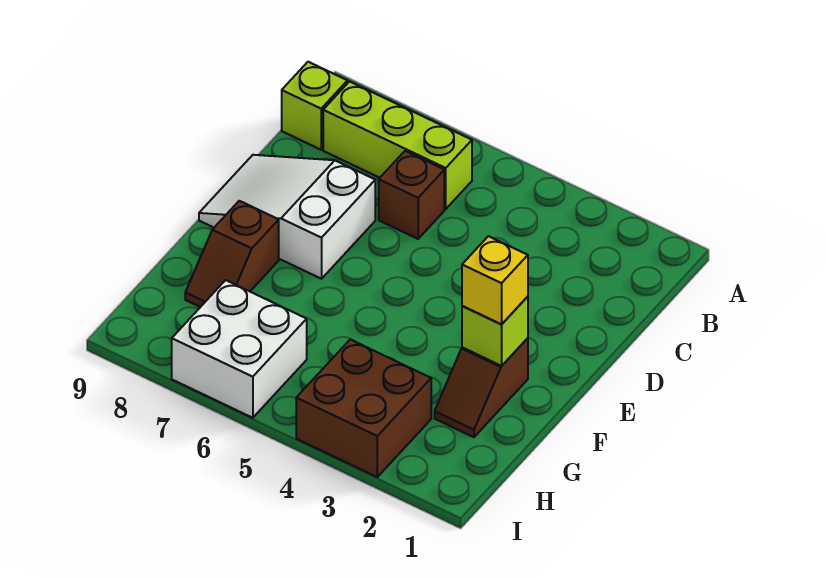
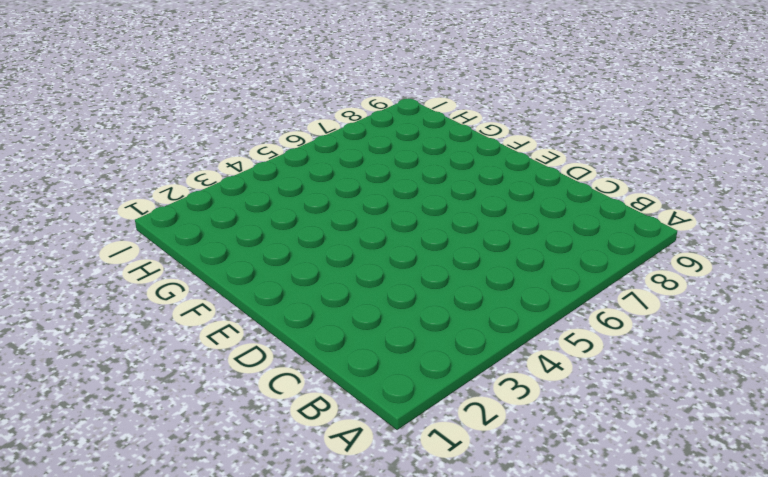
none -> lime 1x3 brick [323,82,472,209]
none -> lime 1x1 brick [282,62,347,150]

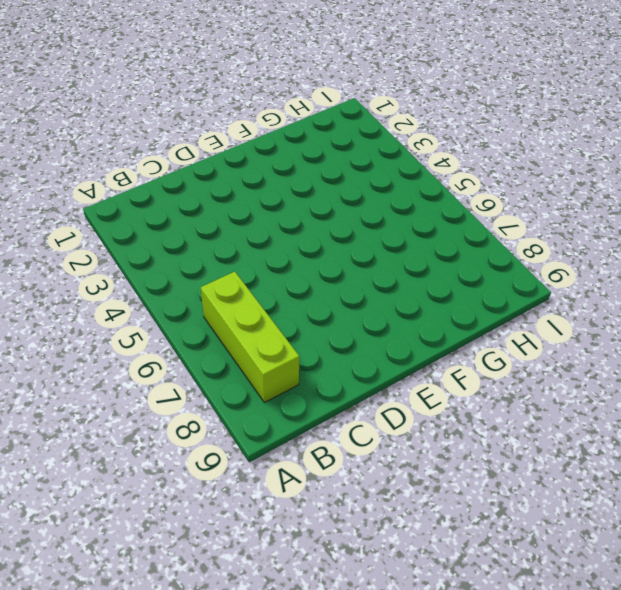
none -> lime 1x1 brick [282,62,347,150]
none -> brown 1x1 brick [379,151,444,239]

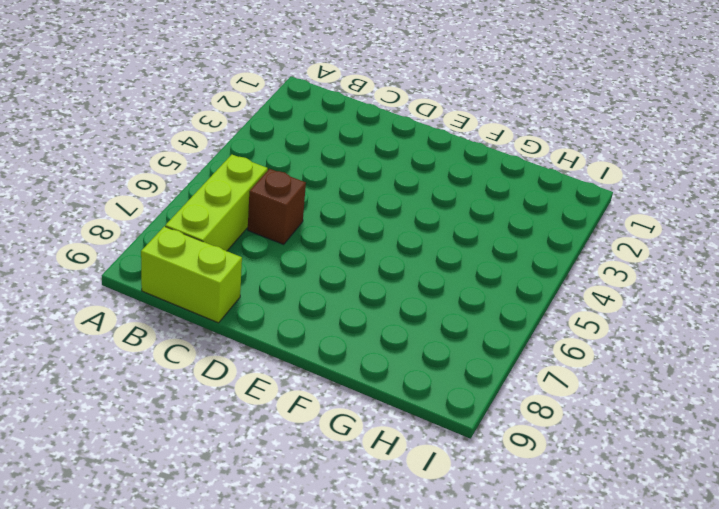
lime 1x2 brick [141,226,242,323] -> lime 1x1 brick [282,62,347,150]
none -> white 2x3 slope [199,155,375,279]
none -> brown 1x2 slope [435,338,528,437]

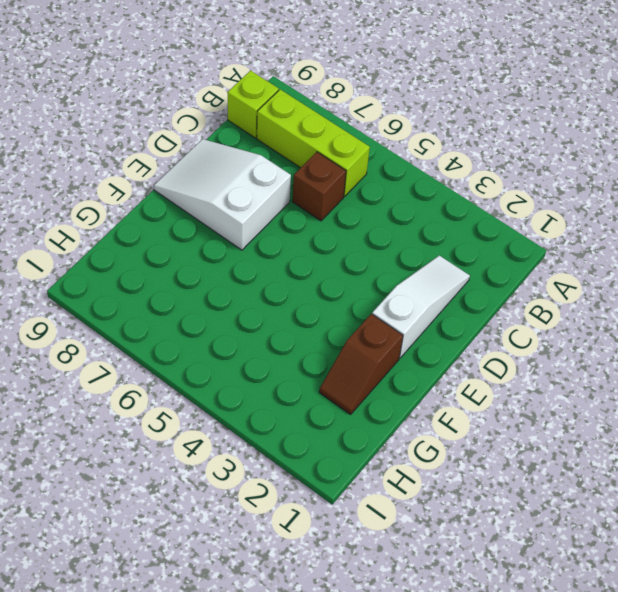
white 1x3 slope [372,256,470,358] -> none
none -> brown 1x2 slope [185,201,279,307]
none -> brown 2x2 brick [296,340,431,477]

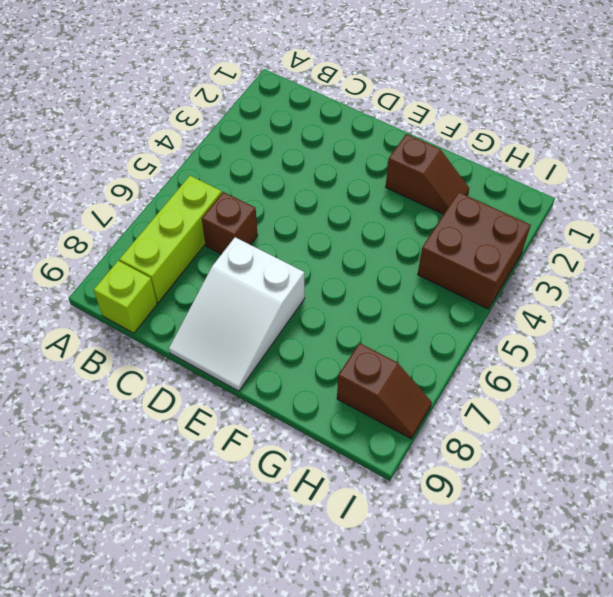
brown 1x2 slope [337,343,432,439] -> brown 1x2 slope moved to [185,201,279,307]
none -> white 2x2 brick [172,280,307,418]
none -> lime 1x1 brick [462,297,528,366]

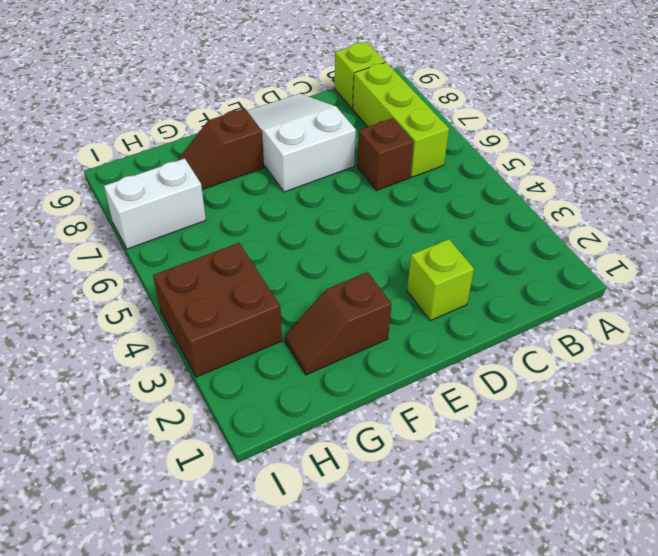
lime 1x1 brick [407,239,474,321] -> lime 1x1 brick moved to [462,297,528,366]
white 1x2 brick [104,158,206,249] -> white 2x2 brick [172,280,307,418]
none -> yellow 1x1 brick [462,236,528,324]

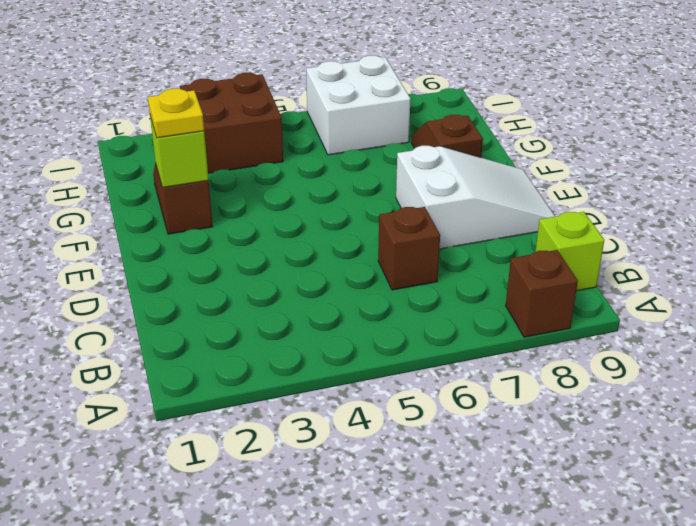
brown 1x1 brick [506,250,578,337] -> none
yellow 1x1 plate [148,89,204,138] -> yellow 1x1 brick [462,236,528,324]
none -> lime 1x3 brick [323,82,472,209]

